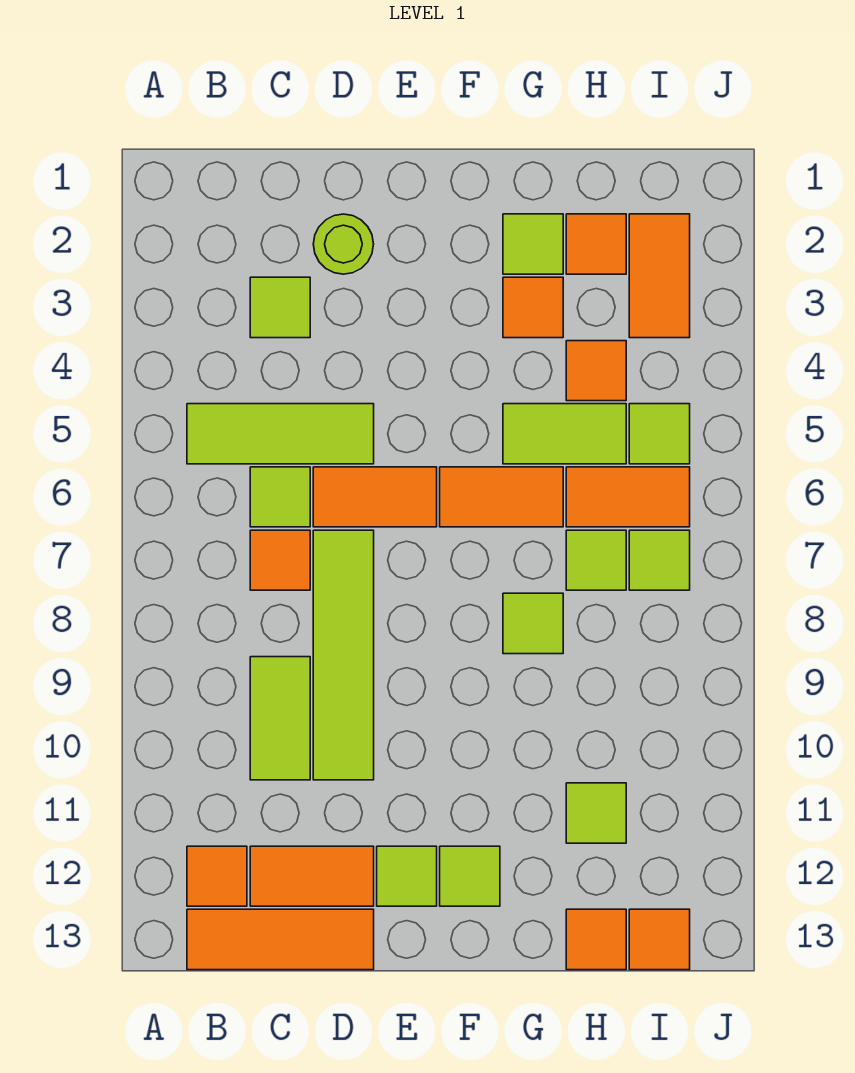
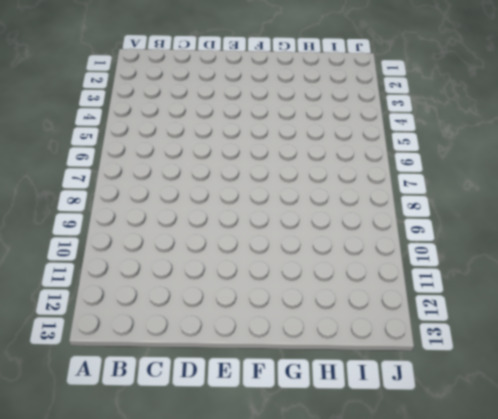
none -> lime 1x3 tile [187,404,374,464]
none -> orange 1x1 tile [187,846,247,906]
none -> orange 1x3 tile [187,909,374,970]

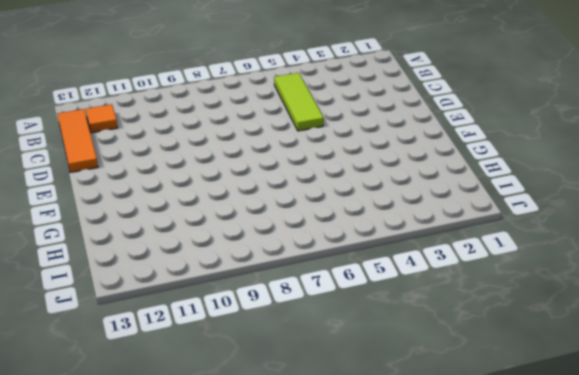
none -> lime 1x1 tile [250,277,310,338]
none -> lime 1x1 tile [250,467,310,527]
none -> orange 1x1 tile [250,530,310,590]

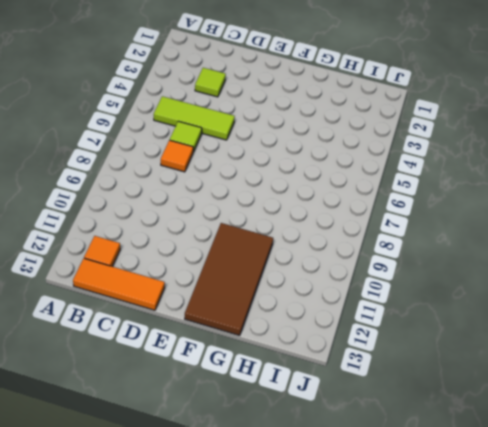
brown 2x4 tile [185,223,273,335] -> lime 1x1 tile [440,846,500,906]
none -> lime 1x2 tile [250,657,310,780]
none -> orange 1x2 tile [250,846,374,906]
none -> lime 1x1 round brick [313,214,374,274]

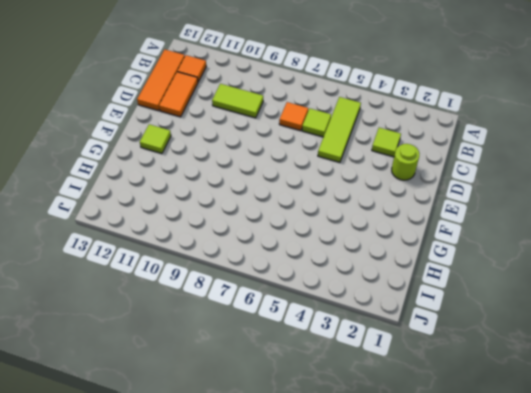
none -> orange 1x2 tile [313,467,437,527]
none -> lime 1x4 tile [313,530,374,780]
none -> lime 1x1 tile [377,846,437,906]

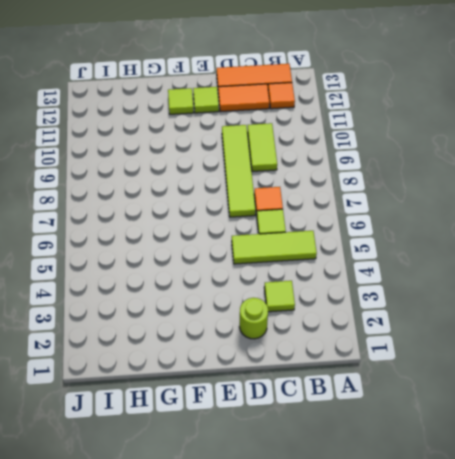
none -> orange 1x2 tile [313,467,437,527]
none -> orange 1x2 tile [440,467,563,527]
none -> lime 1x1 tile [503,214,563,274]

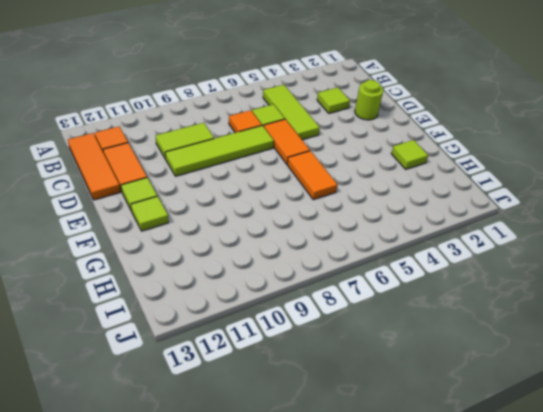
none -> orange 1x1 tile [503,277,563,338]
none -> lime 1x2 tile [503,404,626,464]
none -> lime 1x1 tile [503,593,563,654]

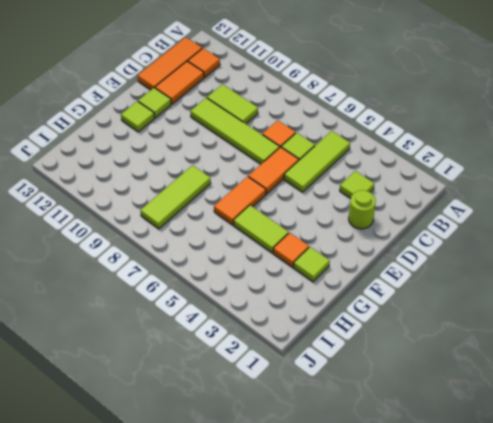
lime 1x2 tile [233,205,289,253] -> lime 1x2 tile turned to [503,404,626,464]
lime 1x3 tile [140,165,211,229] -> lime 1x1 tile [503,593,563,654]
none -> orange 1x1 tile [566,214,626,274]
none -> orange 1x1 tile [566,341,626,401]
none -> orange 1x2 tile [566,467,690,527]

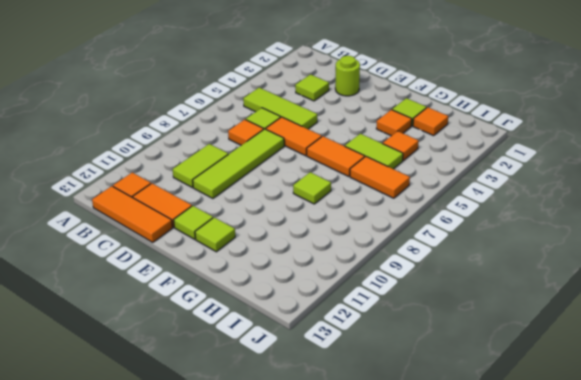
none -> lime 1x1 tile [566,530,626,590]
none -> lime 1x1 tile [566,783,626,843]
none -> orange 1x1 tile [566,909,626,970]

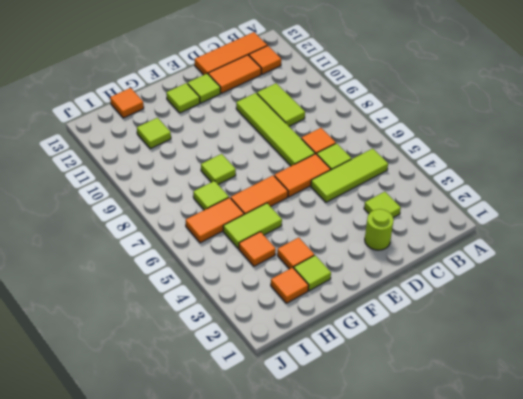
none -> orange 1x2 tile [629,214,690,338]
none -> lime 1x1 tile [629,404,690,464]
none -> lime 1x1 tile [629,530,690,590]

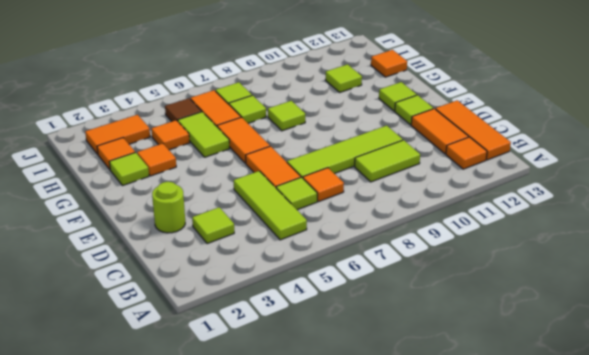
brown 1x1 tile [165,98,202,121] -> lime 1x1 tile [629,404,690,464]
none -> orange 1x1 tile [629,909,690,970]

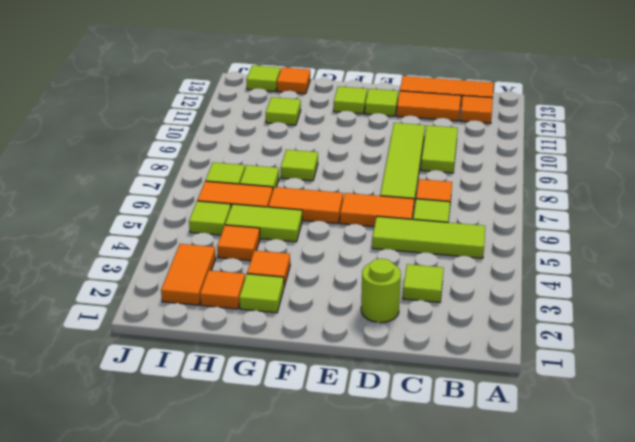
lime 1x1 tile [246,65,280,92] -> orange 1x1 tile [629,909,690,970]

